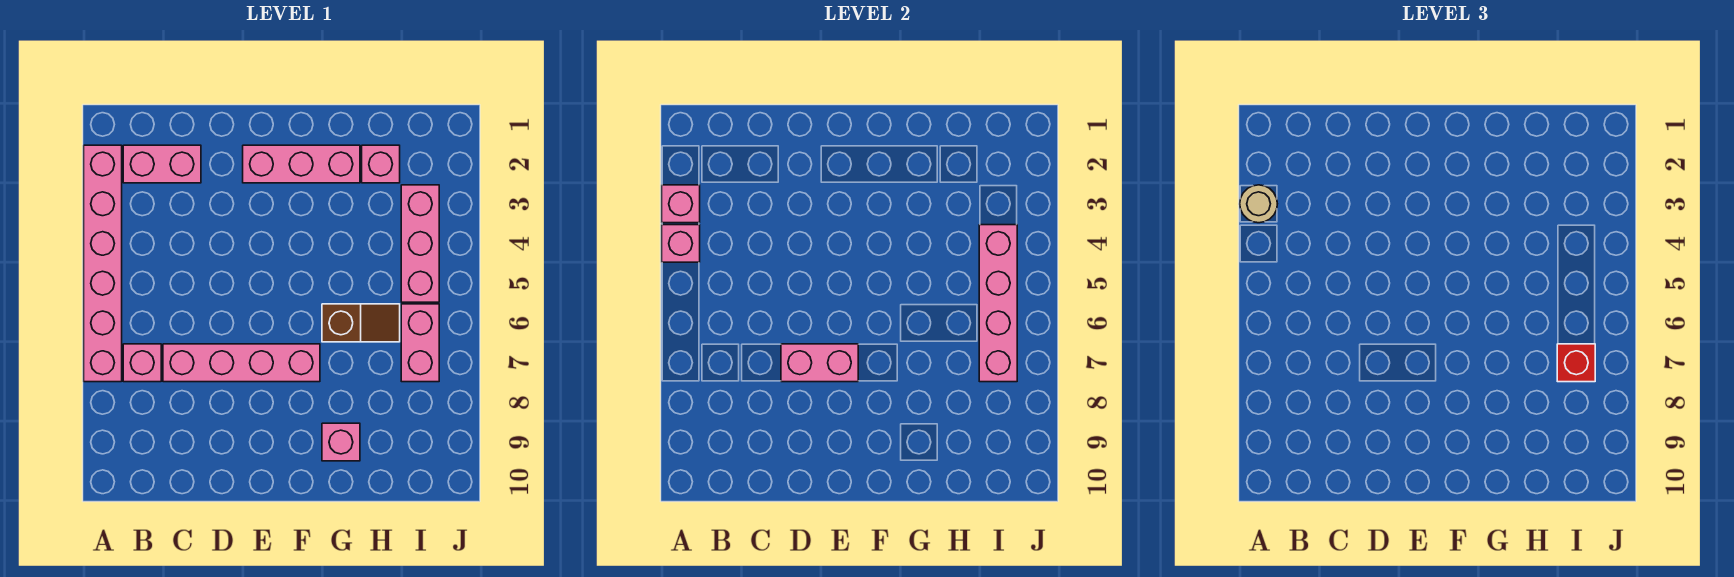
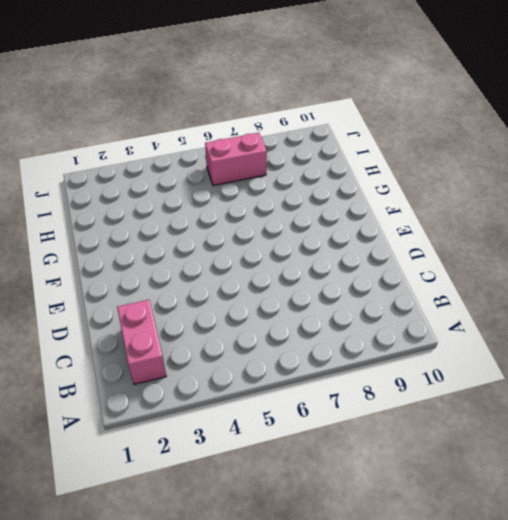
none -> pink 1x6 brick [84,145,122,382]
none -> pink 1x1 brick [123,344,161,382]
none -> pink 1x4 brick [163,344,320,382]

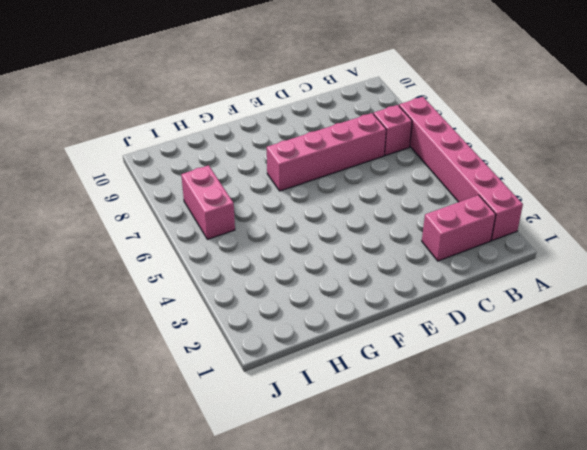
none -> pink 1x3 brick [243,145,360,183]
none -> brown 1x2 slope [322,304,400,342]
none -> pink 1x1 brick [322,423,360,461]

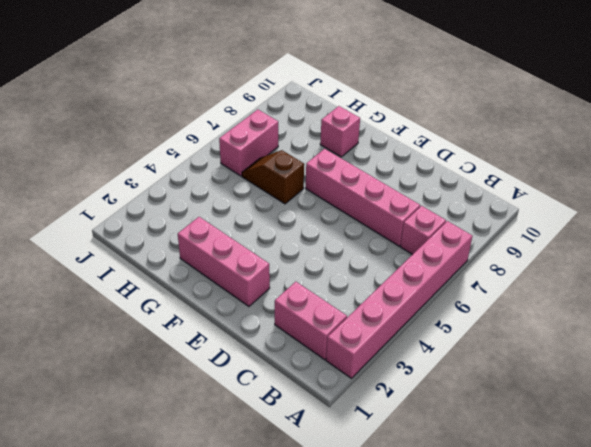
none -> pink 1x1 brick [362,145,400,183]
none -> pink 1x3 brick [401,185,439,302]
none -> pink 1x1 brick [662,185,700,223]

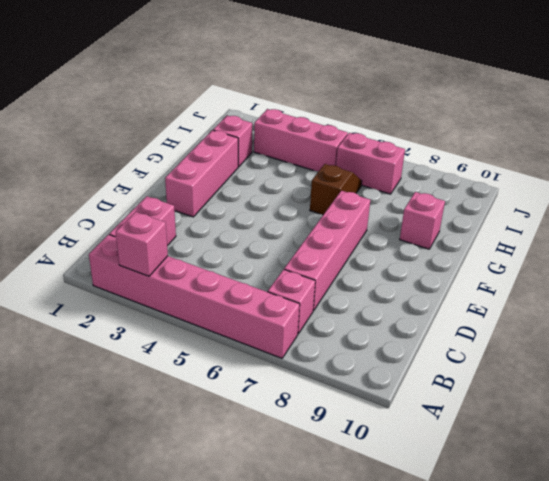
none -> pink 1x1 brick [662,225,700,262]
none -> pink 1x2 brick [781,344,858,382]
none -> pink 1x4 brick [979,225,1017,382]

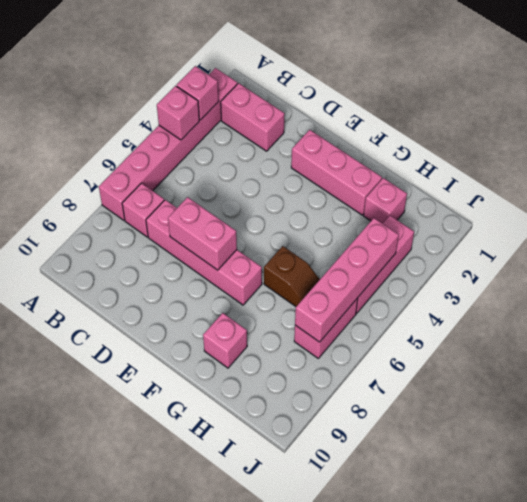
none -> tan 1x1 round brick [1240,185,1277,223]
none -> red 1x1 brick [1557,344,1595,382]

